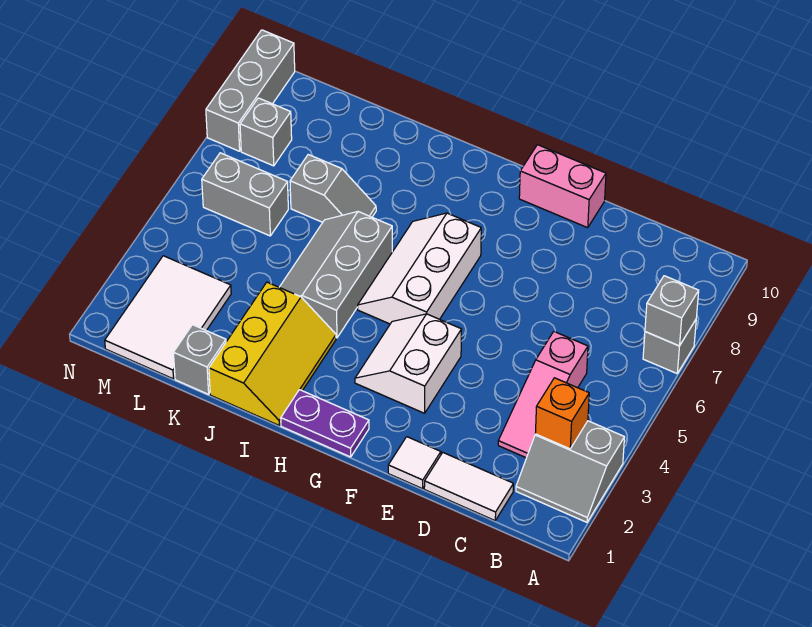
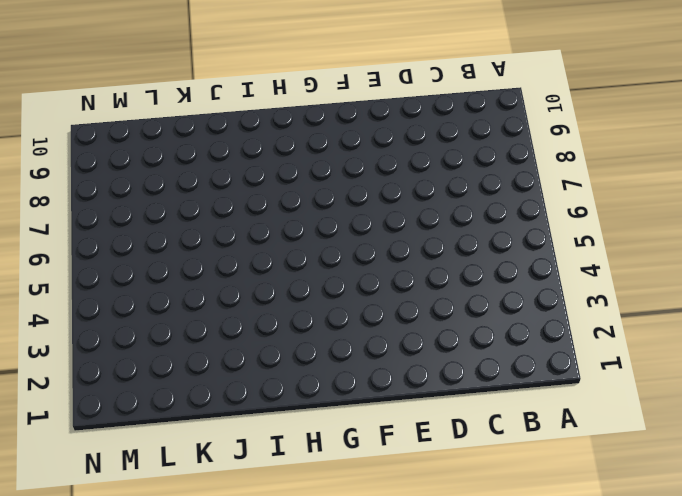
none -> grey 2x2 slope [516,421,625,522]
none -> grey 1x1 brick [643,320,696,373]
none -> white 1x2 tile [424,453,513,520]

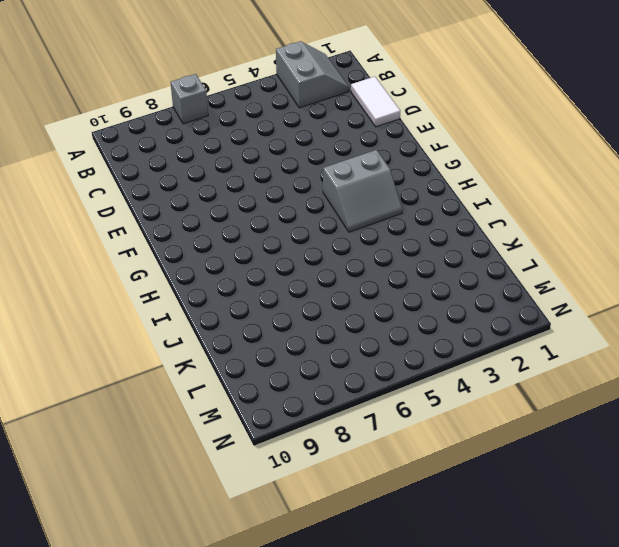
grey 2x2 slope [323,150,402,232] -> white 2x2 slope [355,314,462,413]
none -> pink 1x3 slope [498,332,588,458]
none -> white 1x1 tile [388,437,441,489]
none -> pink 1x2 brick [519,145,606,228]

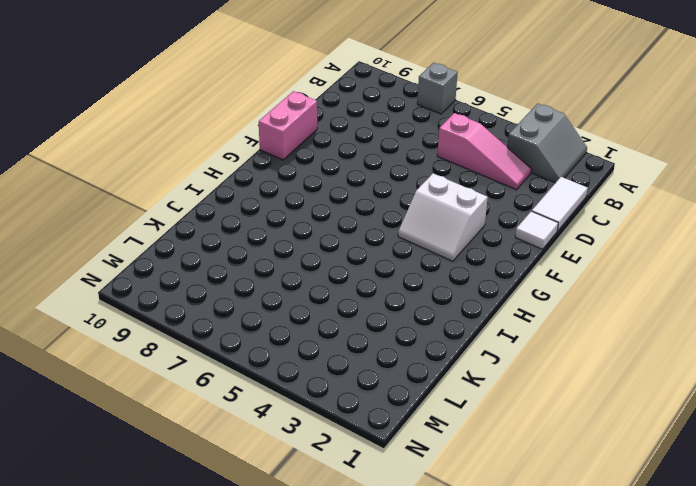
none -> purple 1x2 plate [281,390,369,457]
none -> white 2x3 slope [358,213,481,324]
none -> yellow 2x3 slope [209,282,336,425]

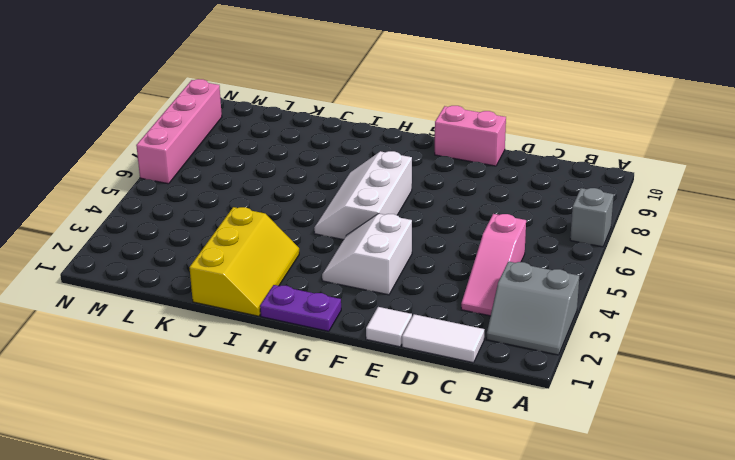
pink 1x4 brick [136,79,222,184] -> grey 1x3 brick [206,30,295,151]
none -> grey 2x3 slope [279,212,392,338]
none -> grey 1x2 slope [290,155,376,222]
none -> grey 1x1 brick [174,325,226,394]

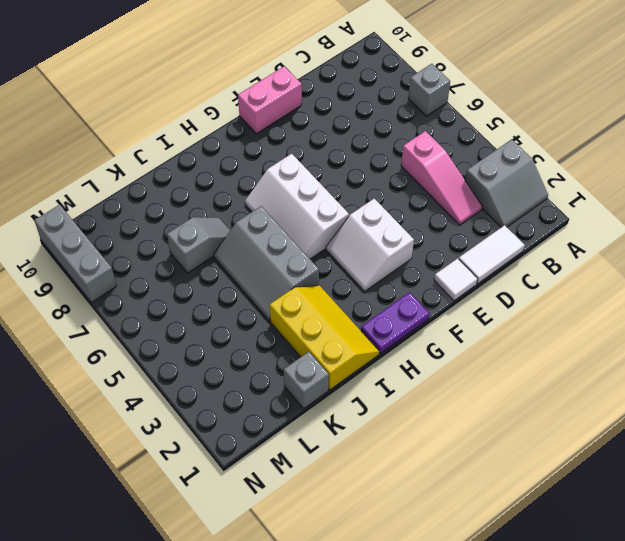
none -> white 2x3 tile [105,256,231,379]
none -> grey 1x2 brick [202,153,288,236]
none -> grey 1x1 brick [240,98,292,166]

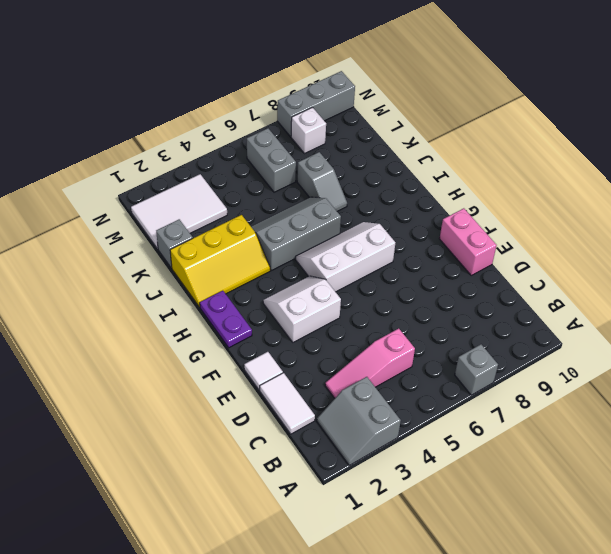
white 1x1 brick [291,107,326,154] -> grey 1x1 brick [240,98,292,166]
none -> grey 1x1 brick [645,276,699,346]
none -> orange 1x1 brick [535,378,589,449]

